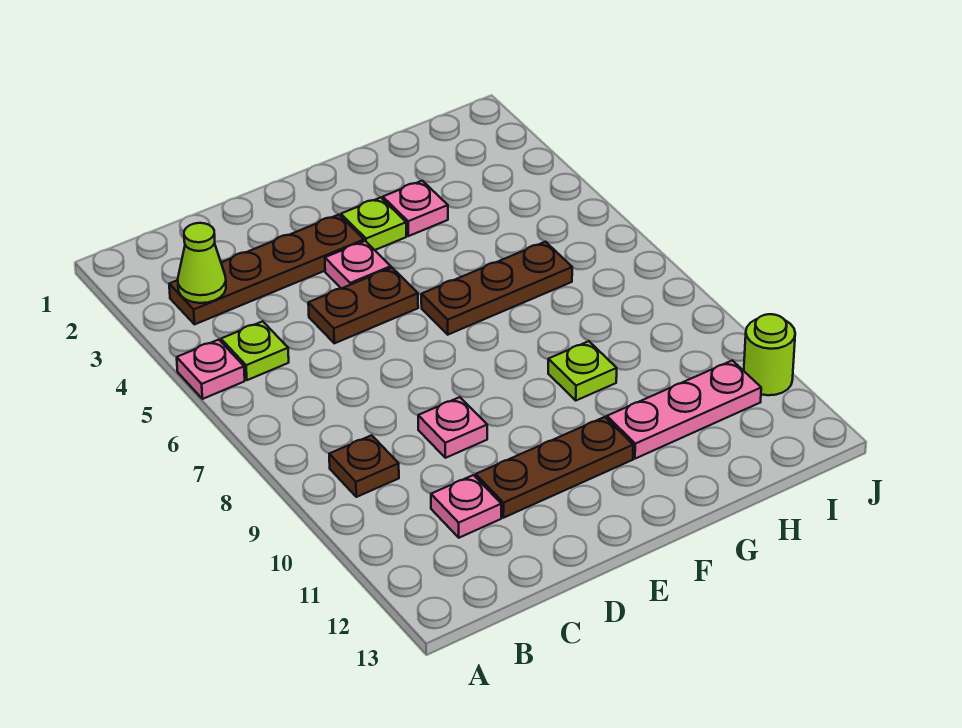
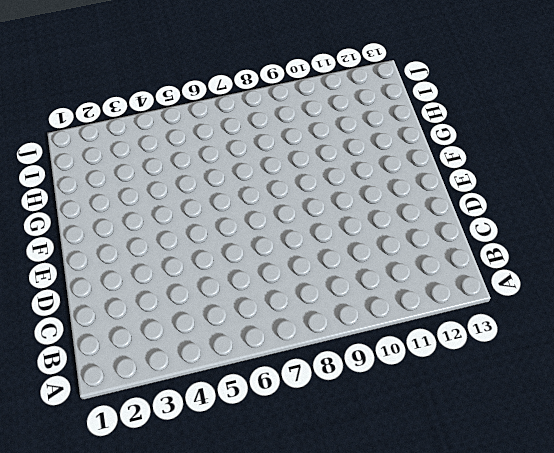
none -> pink 1x1 plate [177,340,245,399]
none -> brown 1x4 plate [169,215,364,324]
none -> lime 1x1 plate [221,321,289,380]

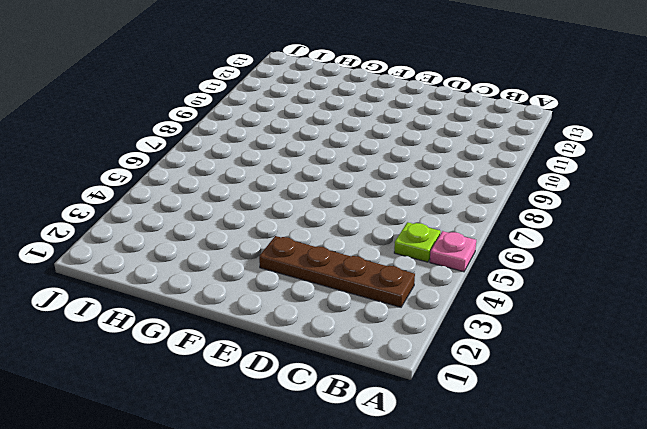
none -> brown 1x1 plate [329,435,399,497]
none -> pink 1x1 plate [431,475,501,538]
none -> brown 1x2 plate [308,268,418,343]

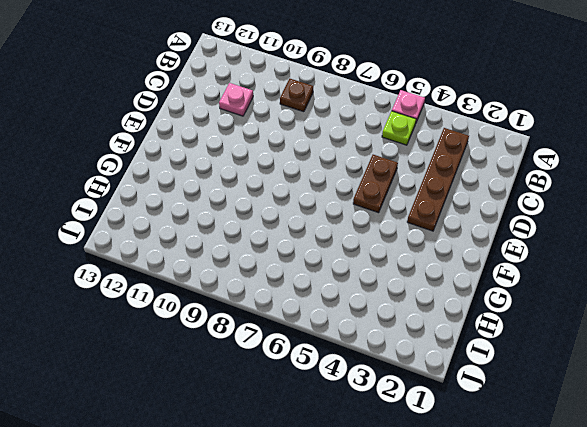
none -> pink 1x1 plate [418,397,487,458]
none -> brown 1x3 plate [476,417,633,518]
none -> pink 1x1 plate [325,241,391,289]

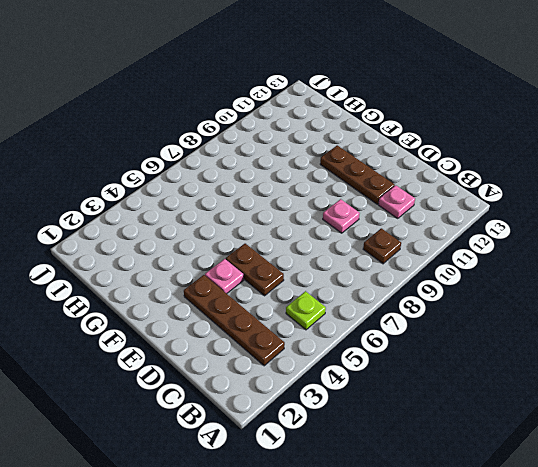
none -> pink 1x1 plate [177,340,245,399]
none -> lime 1x1 plate [341,197,406,250]
none -> brown 1x3 plate [421,242,572,335]

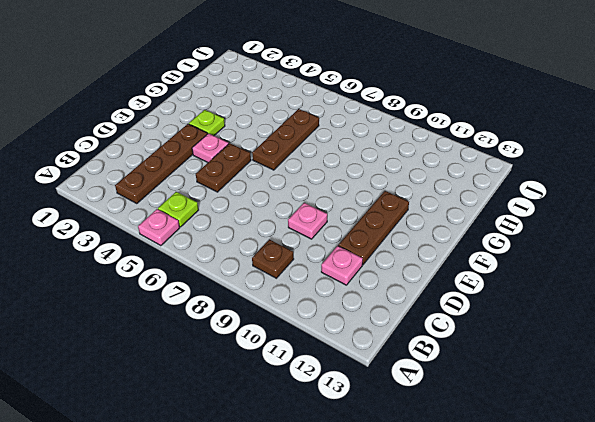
none -> pink 1x1 plate [383,181,448,236]
none -> lime 1x1 plate [548,341,617,400]
none -> pink 1x3 plate [607,360,761,459]

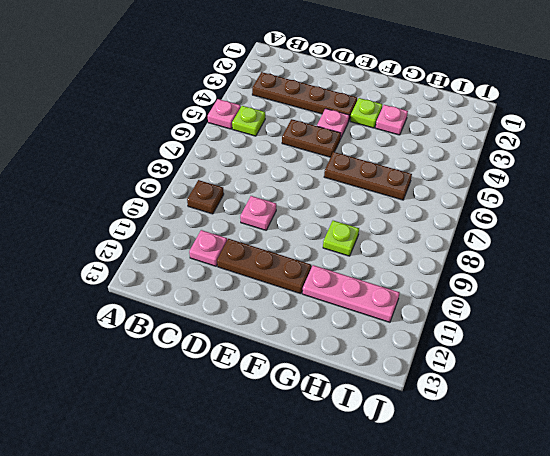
none -> lime 1x1 round brick [744,314,795,395]
none -> lime 1x1 cone [178,223,226,303]

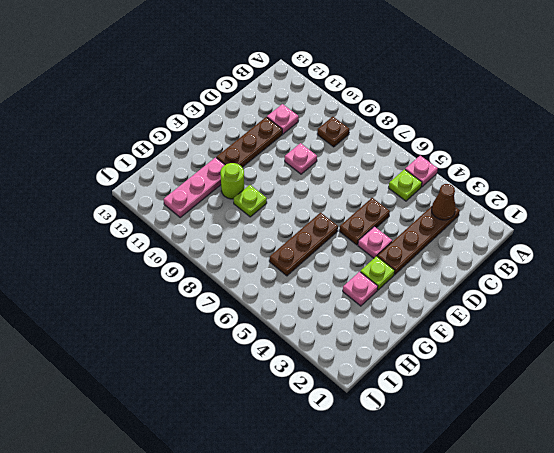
brown 1x1 cone [432,184,456,220] -> lime 1x1 cone [178,223,226,303]
lime 1x1 round brick [221,163,244,199] -> lime 1x1 round brick moved to [744,314,795,395]

